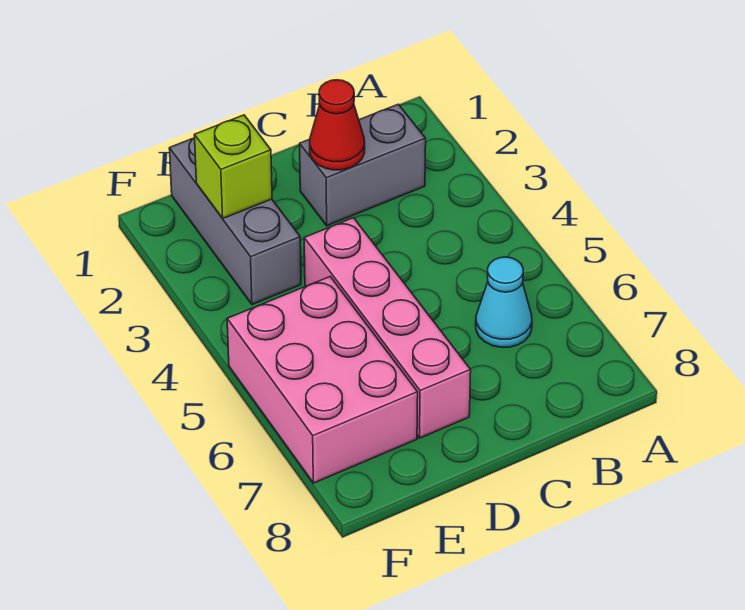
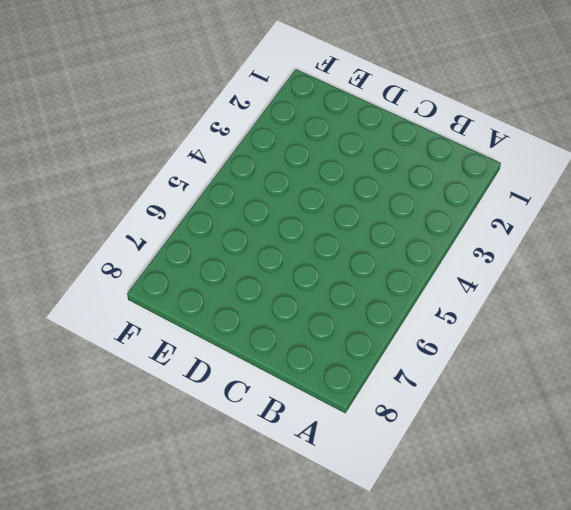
none -> grey 1x2 brick [300,104,426,226]
none -> cyan 1x1 cone [476,257,532,347]

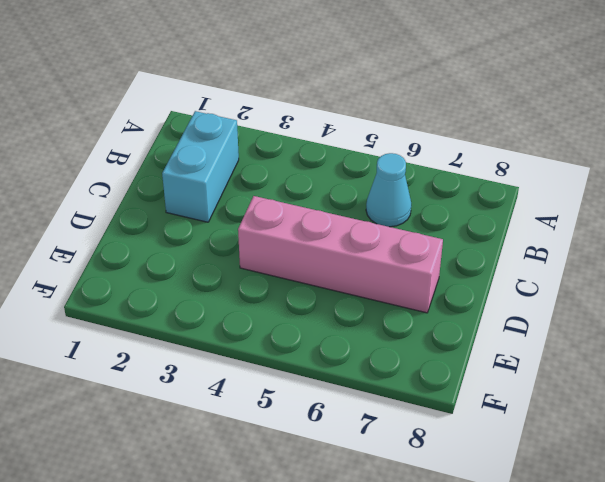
cyan 1x2 brick [162,111,239,222] -> grey 1x2 brick [300,104,426,226]
none -> grey 1x3 brick [169,138,301,305]
none -> pink 2x3 brick [227,277,418,483]

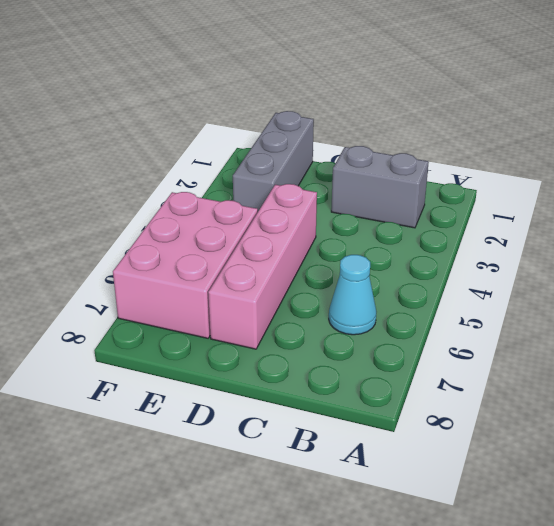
none -> red 1x1 cone [310,80,365,170]
none -> lime 1x1 brick [194,115,272,218]

